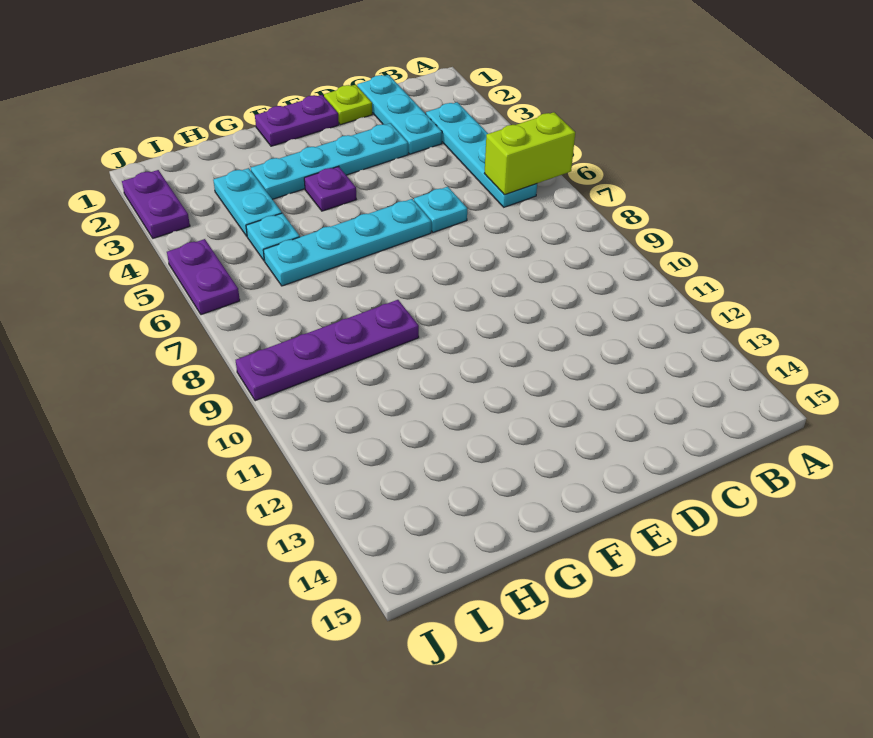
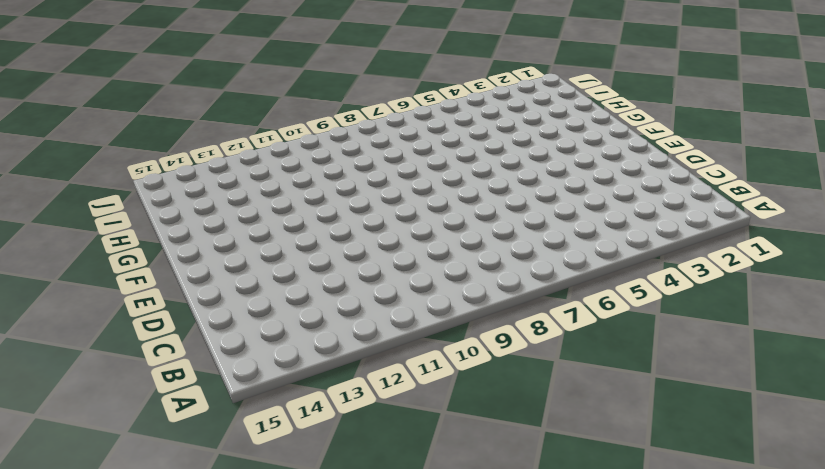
none -> cyan 1x4 plate [426,102,537,207]
none -> cyan 1x3 plate [357,75,442,154]
none -> lime 1x1 plate [324,85,372,125]

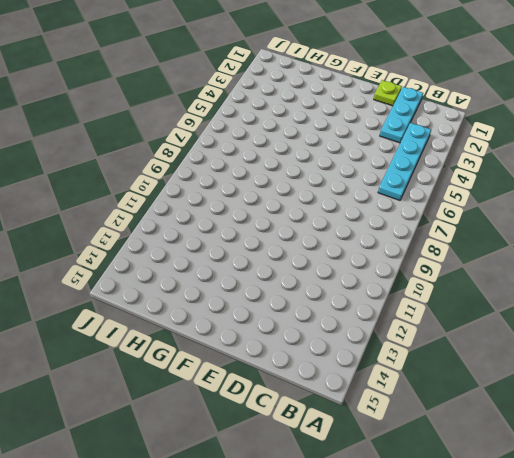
none -> cyan 1x4 plate [251,123,408,199]
none -> cyan 1x1 plate [414,187,467,232]
none -> purple 1x2 plate [255,95,339,146]

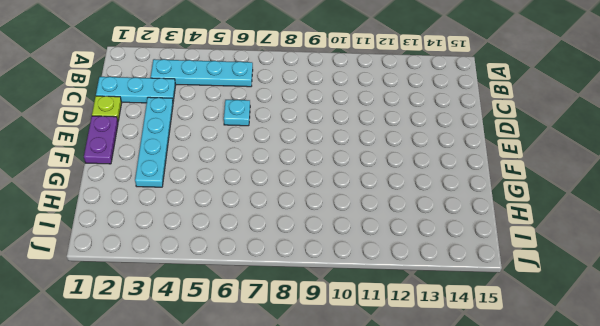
none -> cyan 1x4 plate [263,199,431,286]
none -> purple 1x1 plate [304,166,356,211]
none -> purple 1x4 plate [236,300,419,401]

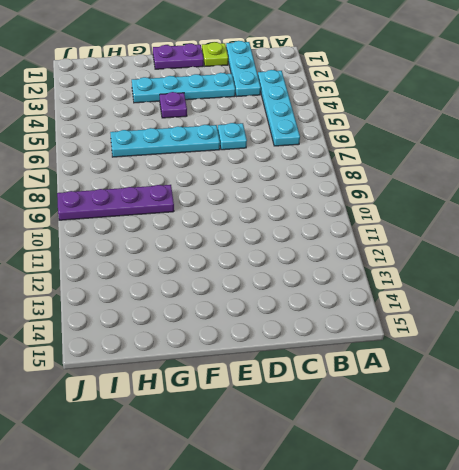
none -> cyan 1x2 plate [213,168,282,236]
none -> cyan 1x1 plate [246,213,300,261]
none -> purple 1x2 plate [122,170,190,238]

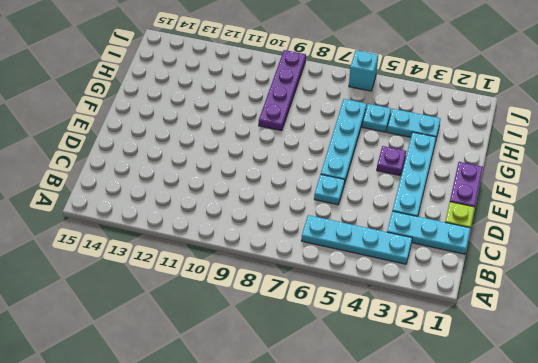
cyan 1x1 brick [349,50,378,91] -> purple 1x2 plate [167,239,240,315]
none -> purple 1x2 plate [122,170,190,238]
none -> lime 1x2 brick [484,112,575,195]

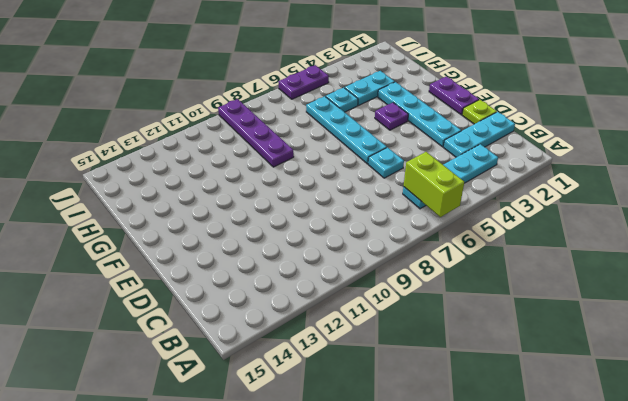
none -> purple 1x2 plate [122,170,190,238]

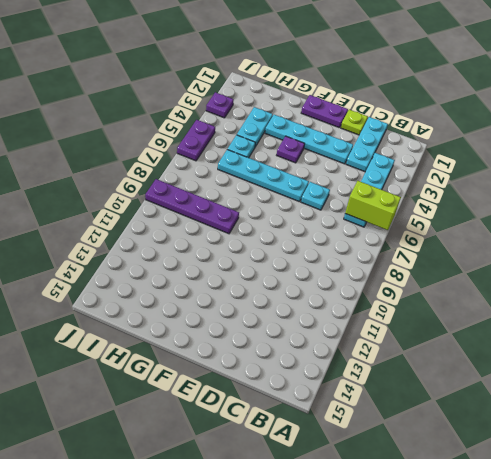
purple 1x1 plate [206,92,234,118] -> purple 1x2 plate [122,170,190,238]

